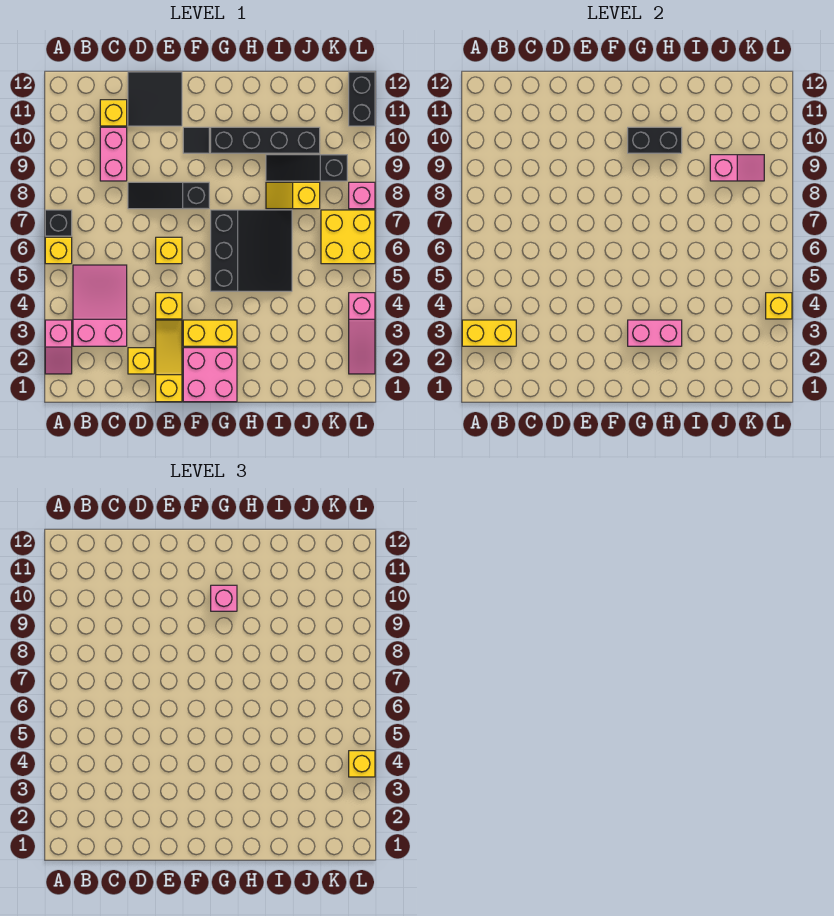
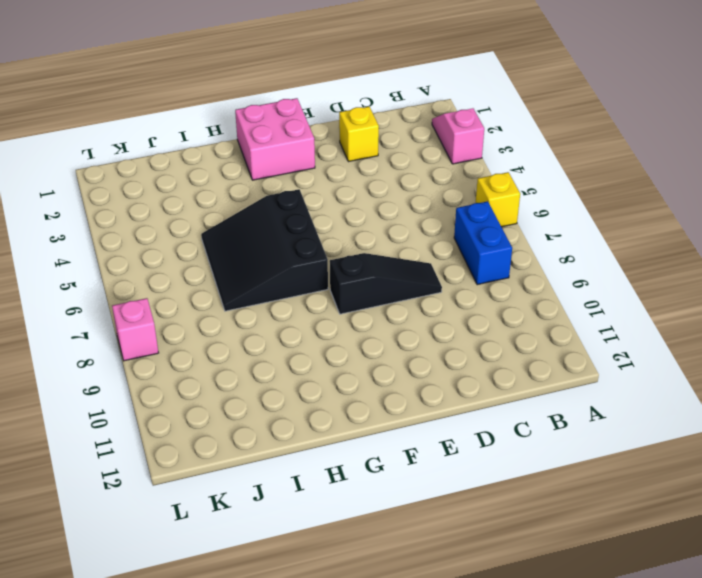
blue 1x2 brick [454,201,512,285] -> none
none -> black 1x1 brick [45,210,72,236]
none -> pink 2x3 slope [73,265,127,346]
none -> pink 1x2 brick [100,127,127,181]
none -> yellow 1x1 brick [100,100,127,126]

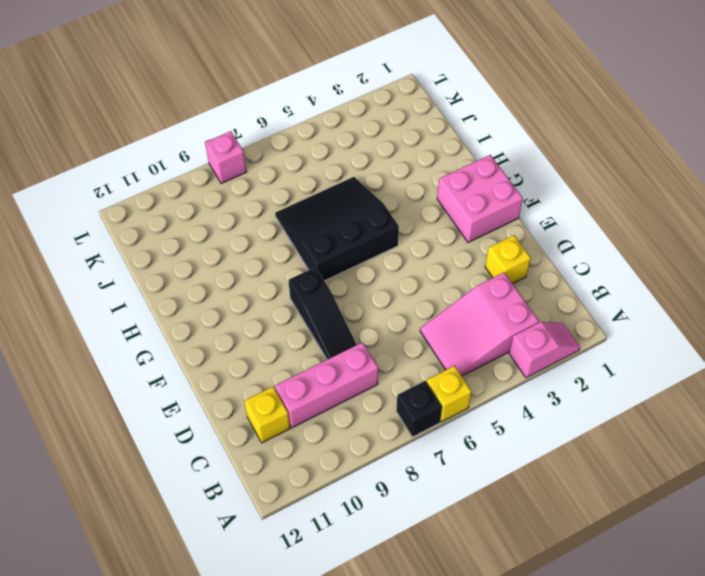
pink 1x3 brick [275,342,378,428] -> pink 1x2 brick [100,127,127,181]
none -> black 2x2 tile [128,72,182,126]
none -> yellow 1x3 slope [156,320,182,402]
none -> yellow 1x1 brick [156,293,182,319]
none -> yellow 1x1 brick [156,237,182,264]

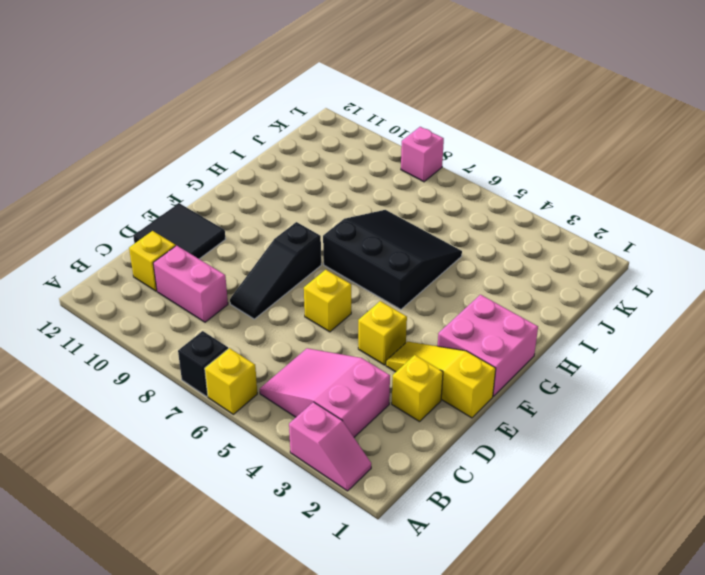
none -> yellow 1x2 brick [183,320,237,346]
none -> black 1x1 tile [183,127,209,153]
none -> black 1x4 brick [211,127,320,153]
none -> yellow 1x2 slope [266,182,320,209]

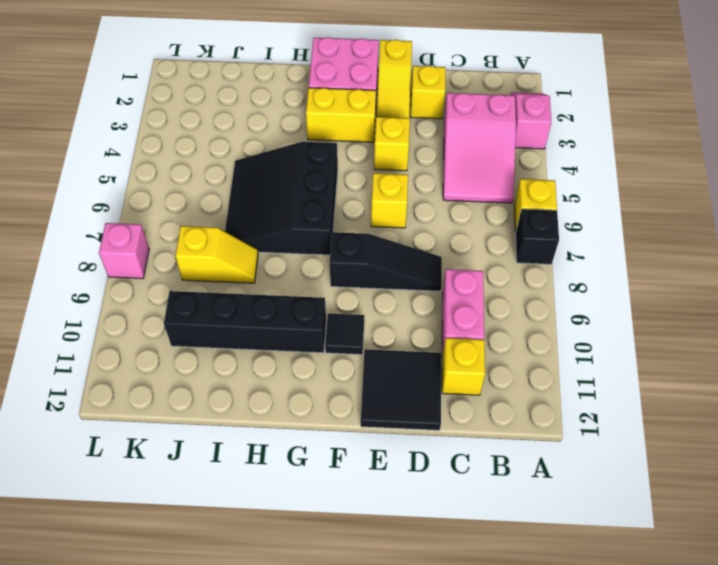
none -> black 1x3 slope [266,155,347,181]
none -> yellow 2x2 brick [321,210,375,264]
none -> pink 1x3 slope [349,293,375,374]
none -> black 1x2 brick [349,72,375,126]

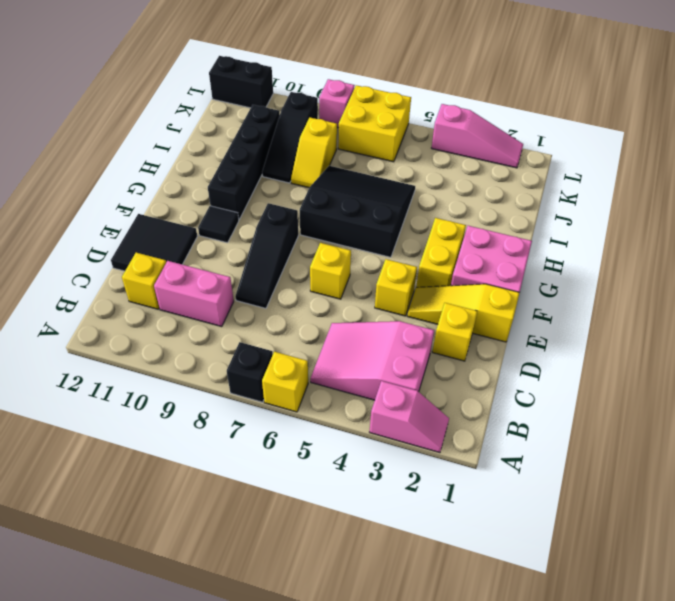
none -> yellow 1x2 brick [462,320,516,346]
none -> pink 1x2 brick [628,320,682,346]
none -> black 1x2 brick [628,127,682,153]
none -> pink 1x2 slope [710,155,764,181]

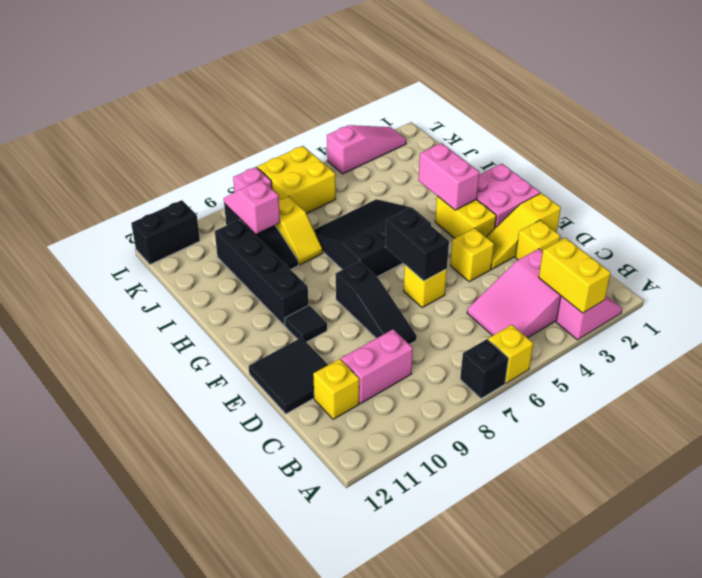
black 1x2 brick [386,208,449,281] -> black 1x2 brick moved to [628,127,682,153]
none -> yellow 1x1 brick [766,293,792,319]
none -> pink 1x1 brick [211,585,237,611]
none -> yellow 1x1 brick [349,751,375,777]

